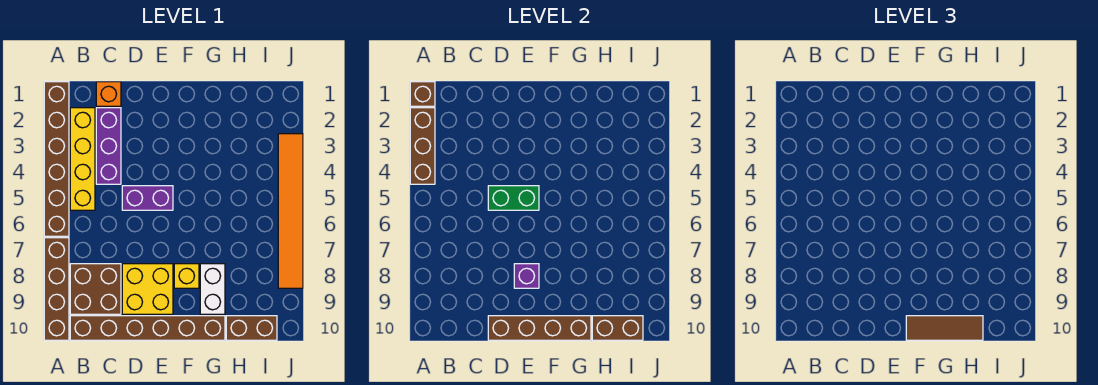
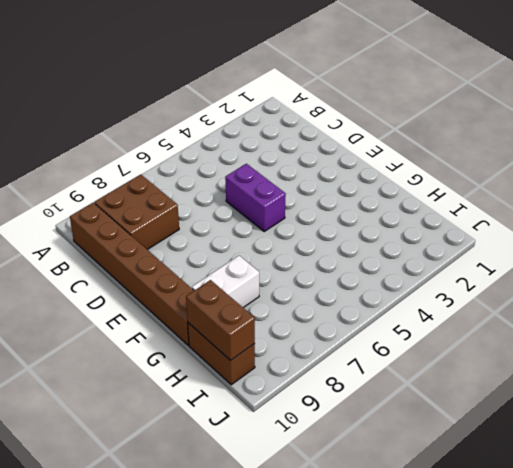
none -> brown 1x6 brick [44,82,69,236]
none -> brown 1x4 brick [44,238,69,340]
none -> yellow 1x4 brick [70,108,95,210]

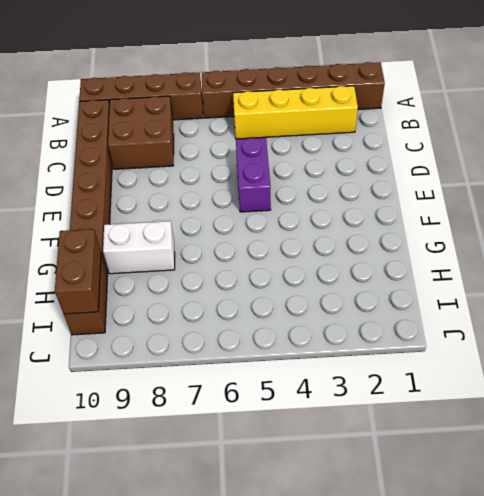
none -> orange 1x1 brick [96,82,121,106]
none -> purple 1x3 brick [96,108,121,184]
none -> yellow 2x2 brick [122,264,173,314]

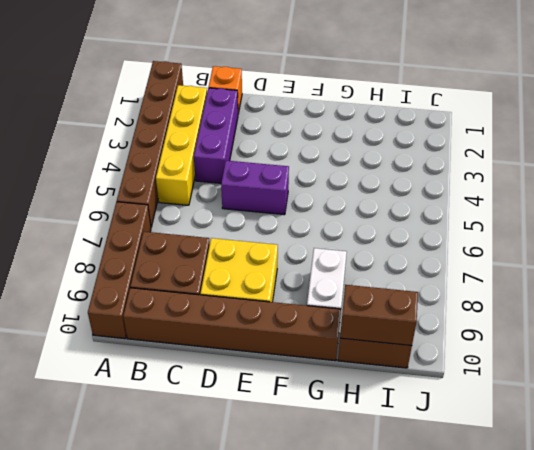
none -> yellow 1x1 brick [174,264,199,288]
none -> orange 1x6 tile [278,134,303,288]
none -> brown 1x1 brick [410,82,435,106]

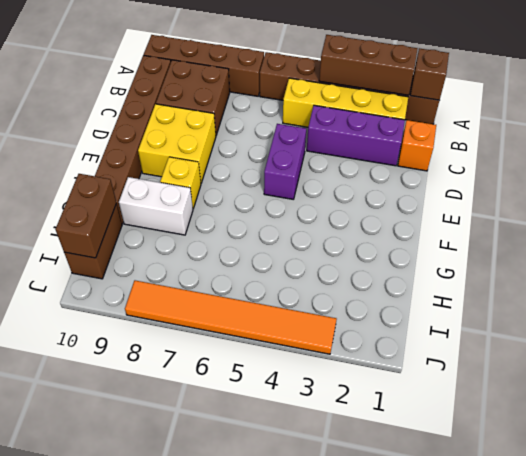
none -> green 1x2 brick [488,186,539,210]
none -> brown 1x4 brick [488,316,591,340]
none -> purple 1x1 brick [514,264,539,288]

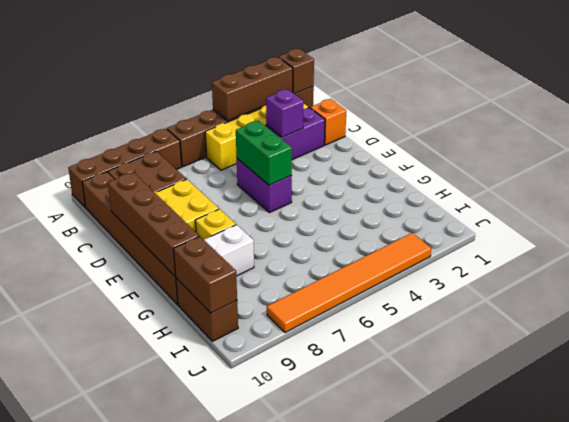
purple 1x1 brick [266,89,304,137] -> purple 1x1 brick moved to [514,264,539,288]
none -> brown 1x3 tile [906,316,983,340]

